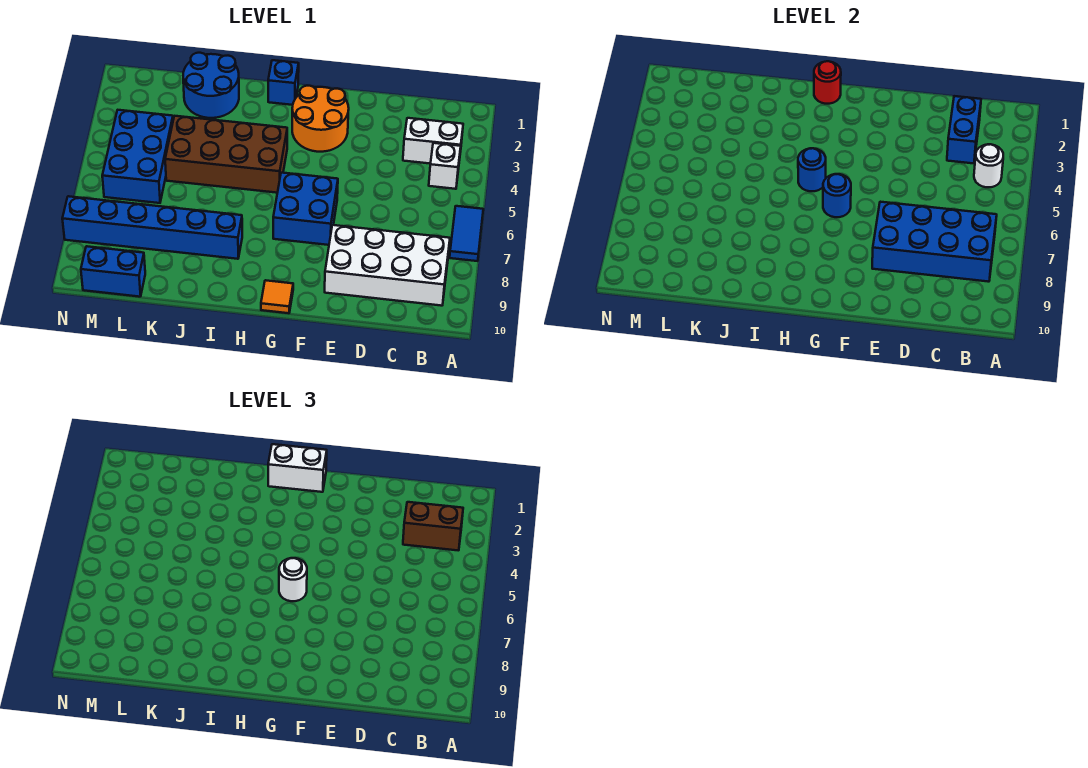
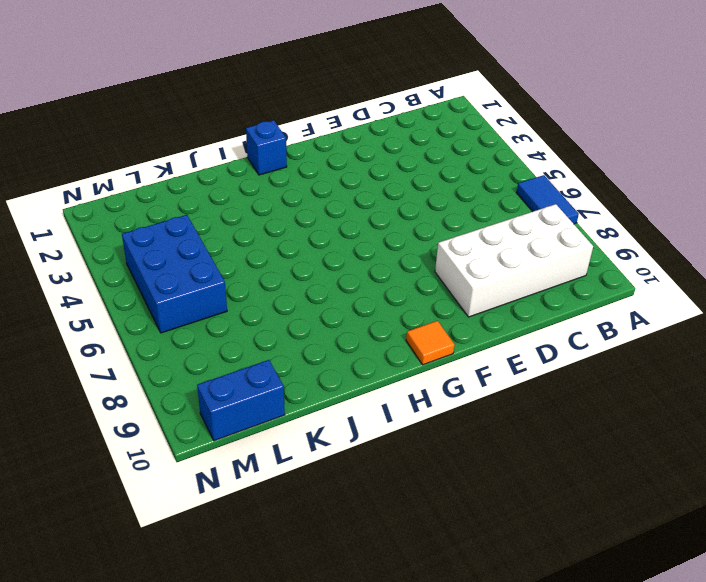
none -> white 1x2 brick [403,118,463,164]
none -> white 1x1 brick [429,143,461,189]
none -> orange 2x2 round brick [292,86,349,152]

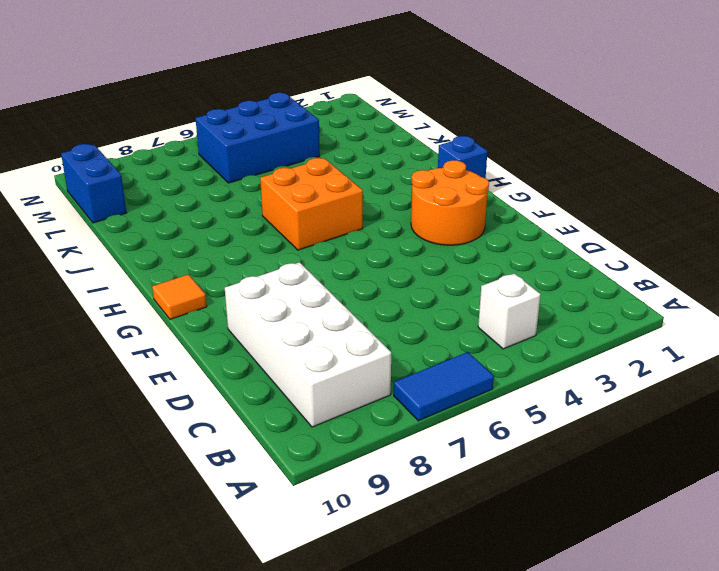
orange 2x2 brick [260,158,363,250] -> brown 2x4 brick [165,116,287,193]
none -> white 1x2 brick [403,118,463,164]
none -> blue 2x2 brick [273,173,338,245]
none -> blue 1x6 brick [62,196,242,259]

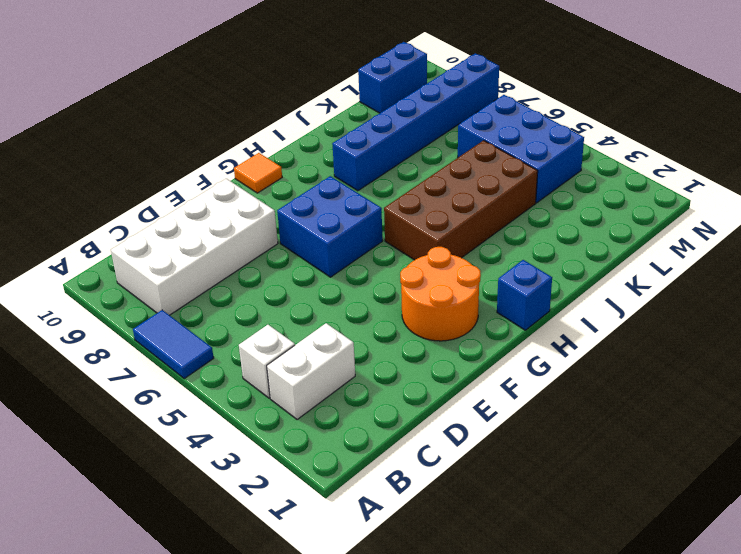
none -> blue 2x2 round brick [183,53,239,118]
none -> white 1x1 round brick [974,144,1003,187]
none -> blue 2x4 brick [872,202,997,282]

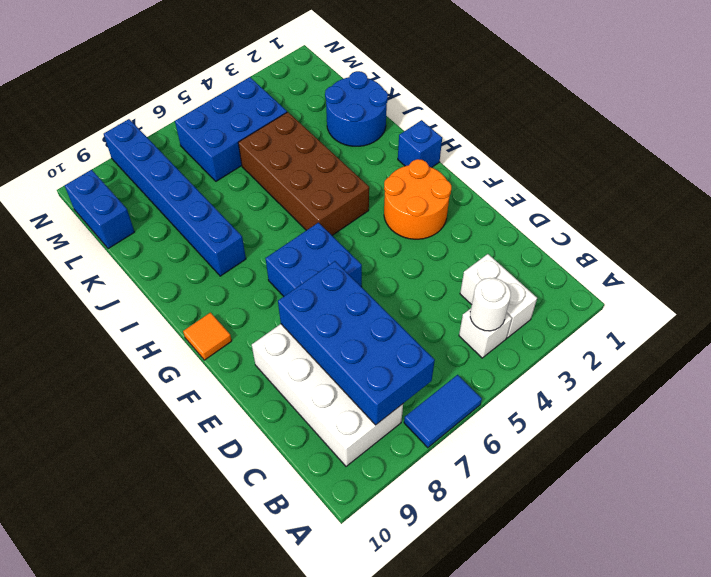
none -> blue 1x2 brick [947,96,981,163]
none -> blue 1x1 round brick [823,174,851,217]
none -> red 1x1 round brick [814,61,841,104]

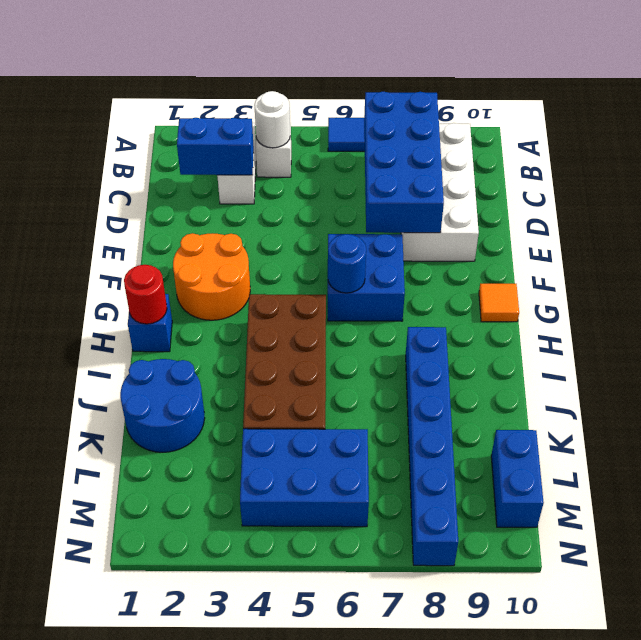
none -> blue 1x1 round brick [798,148,826,191]
none -> brown 1x2 brick [403,502,463,551]
none -> white 1x2 brick [268,444,327,492]

